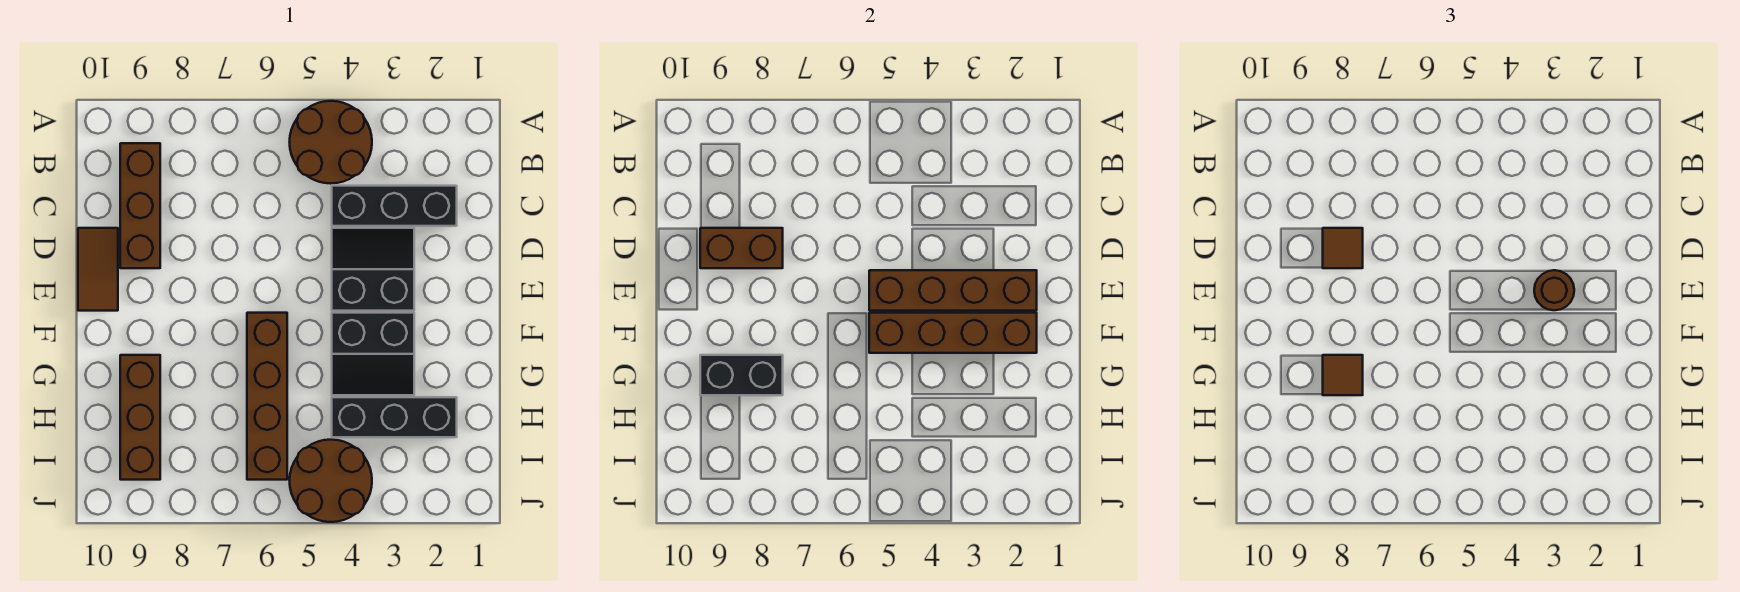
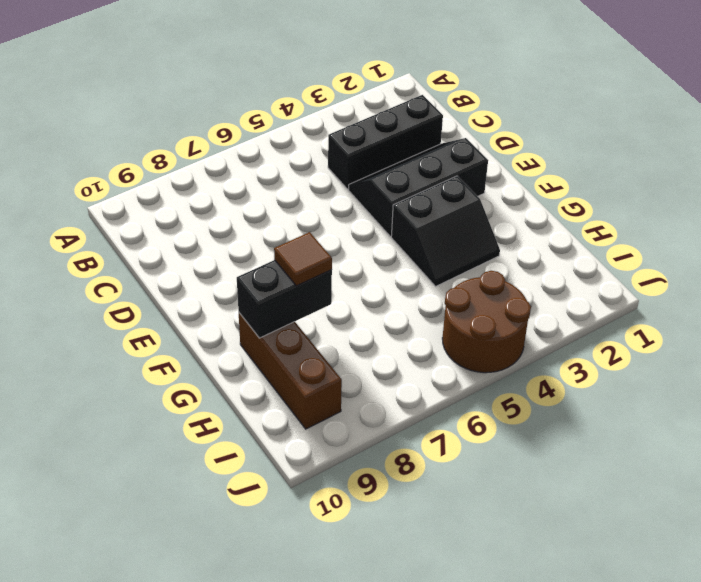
black 2x3 slope [349,138,488,237] -> black 2x2 slope [332,228,414,311]
none -> brown 2x2 round brick [290,101,372,184]
none -> brown 1x3 brick [120,143,160,268]
none -> brown 1x2 tile [78,228,118,311]

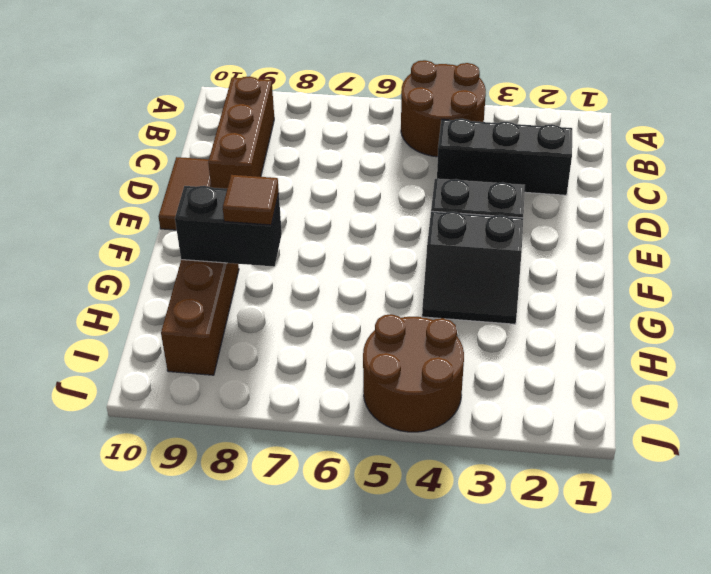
none -> brown 1x4 brick [247,313,287,480]
none -> black 1x3 brick [332,397,457,437]
none -> brown 1x2 brick [700,228,783,268]

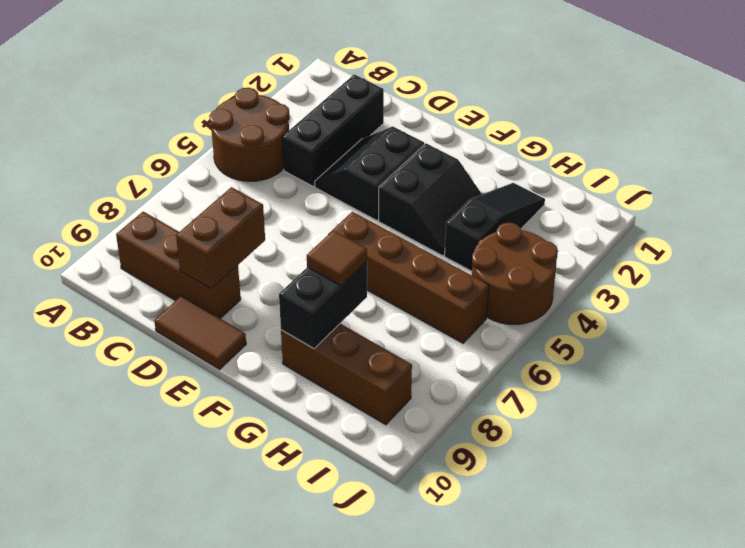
black 1x3 slope [445,183,545,271] -> black 1x3 brick [332,397,457,437]
none -> brown 1x4 brick [869,270,1037,311]
none -> brown 1x4 brick [869,313,1037,353]
none -> brown 1x1 tile [1323,228,1363,268]

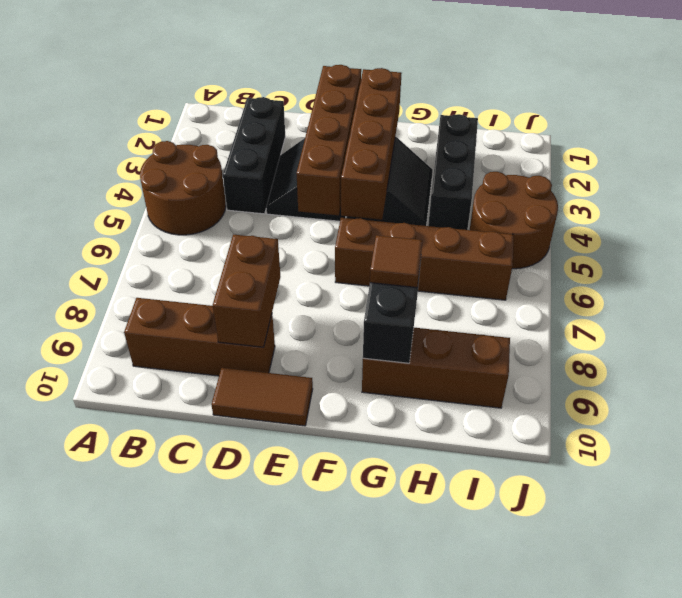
none -> brown 1x1 tile [1323,228,1363,268]
none -> brown 1x1 round brick [1534,270,1574,310]

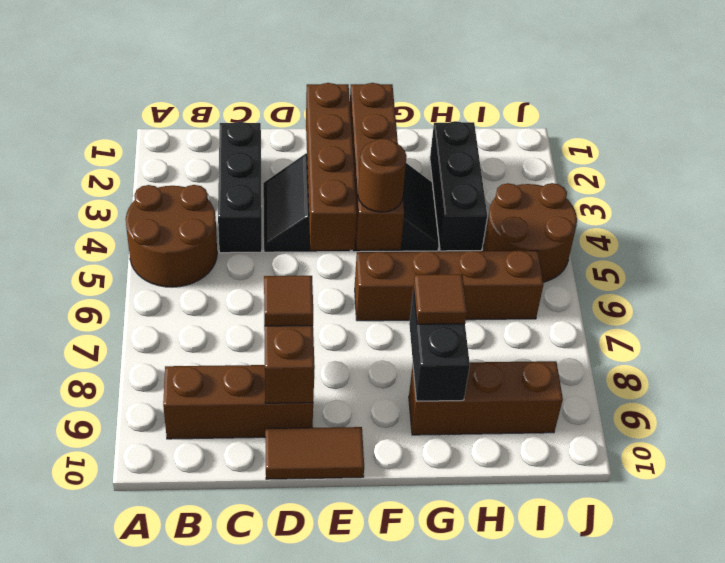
brown 1x1 round brick [358,138,407,212] -> brown 1x1 round brick moved to [1534,270,1574,310]

